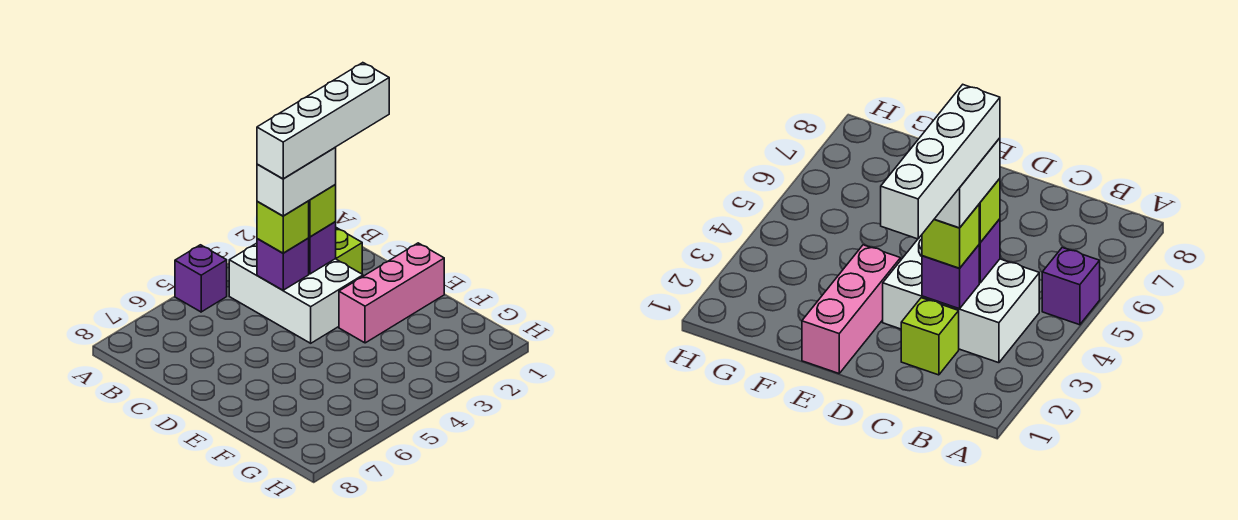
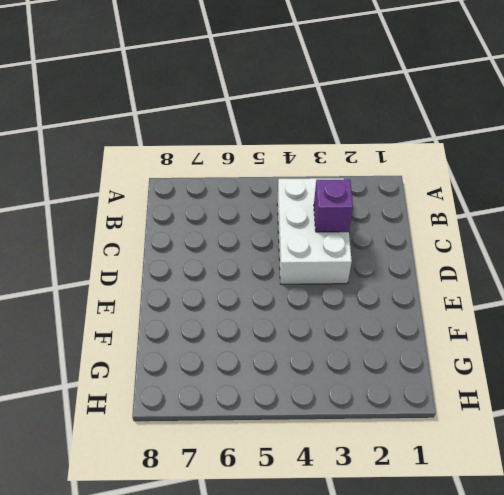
none -> purple 1x1 brick [175,245,227,312]
none -> lime 1x1 brick [336,228,362,274]

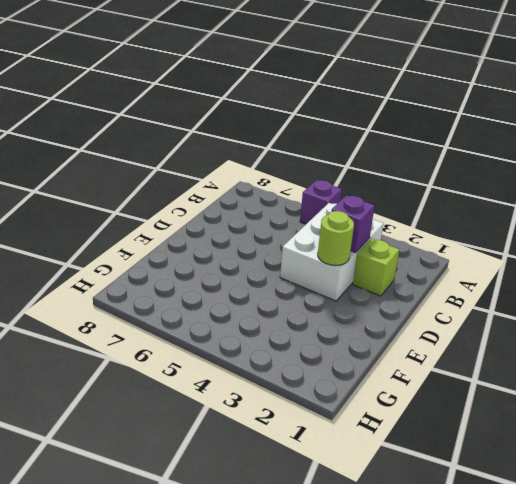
lime 1x1 round brick [318,211,354,265] -> none
none -> pink 1x3 brick [339,243,444,343]
none -> purple 1x1 brick [257,238,309,290]

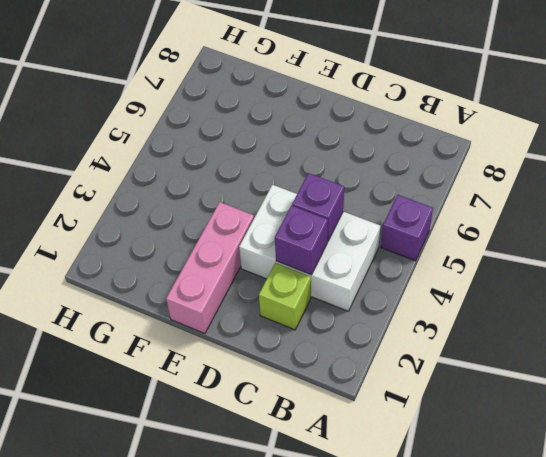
none -> lime 1x1 brick [309,185,336,237]
none -> lime 1x1 brick [257,201,309,253]

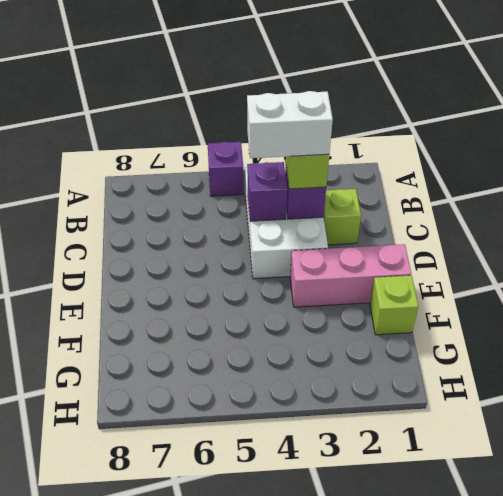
lime 1x1 brick [370,275,418,335] -> lime 1x1 brick moved to [257,201,309,253]
none -> white 1x4 brick [257,63,389,179]

